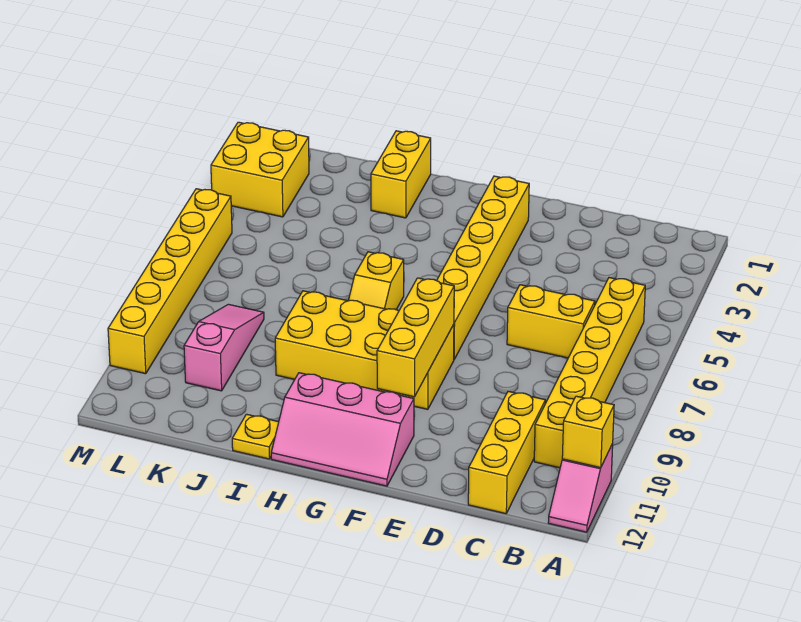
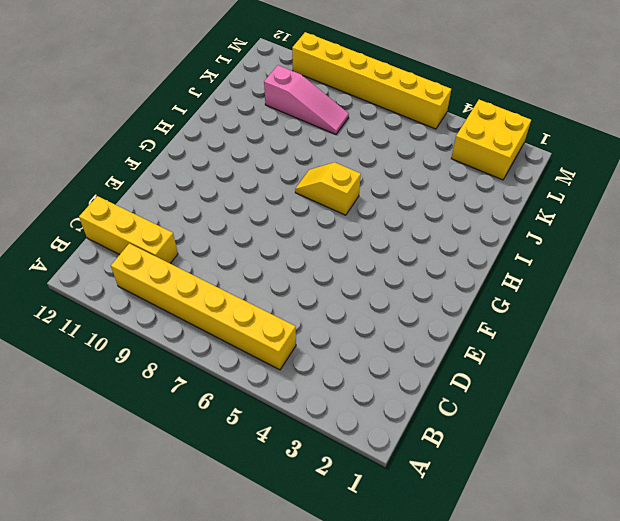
none -> pink 1x2 slope [548,444,613,532]
none -> yellow 1x2 brick [507,285,595,358]
none -> yellow 1x6 brick [437,176,529,359]

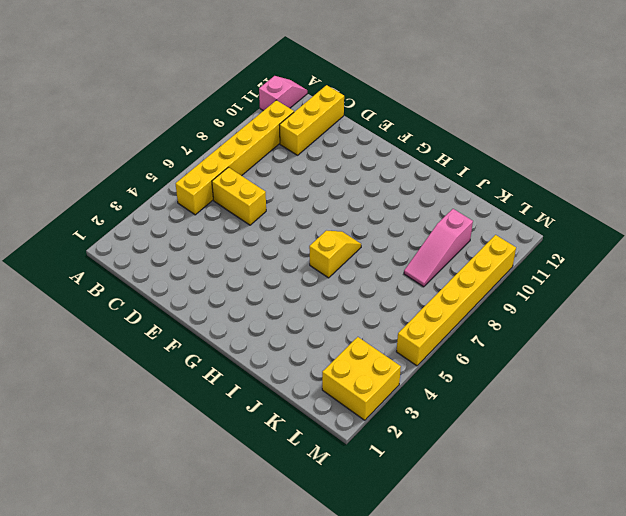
none -> yellow 1x6 brick [437,176,529,359]
none -> yellow 2x4 brick [275,291,454,409]
none -> pink 2x3 slope [271,373,414,486]

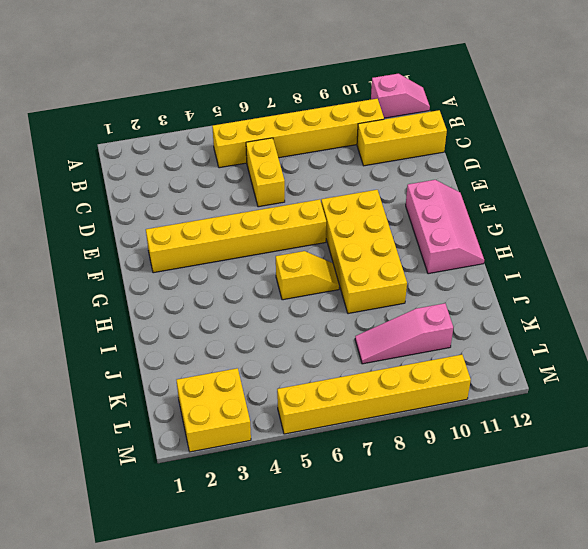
none -> yellow 1x2 brick [371,131,431,218]
none -> yellow 1x1 plate [232,414,279,459]
none -> yellow 1x1 brick [562,396,614,468]

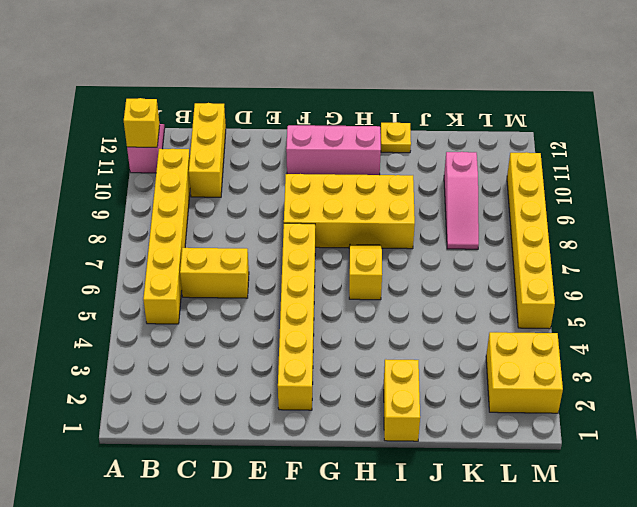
none -> yellow 1x3 brick [377,278,454,397]

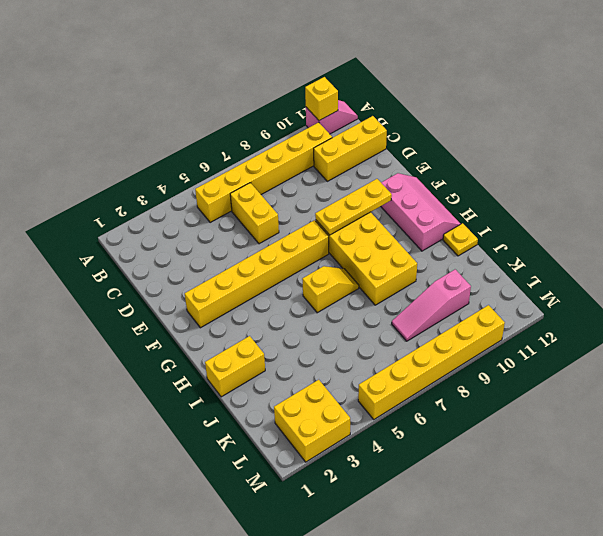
yellow 1x3 plate [315,179,392,235] -> yellow 1x3 brick [377,278,454,397]

